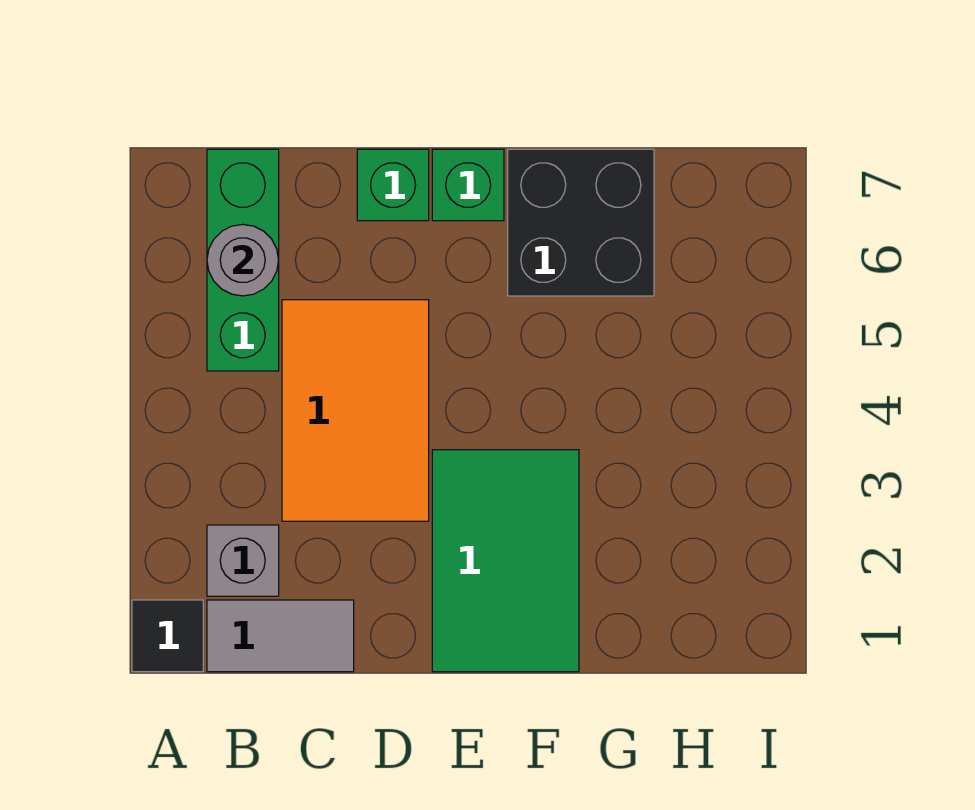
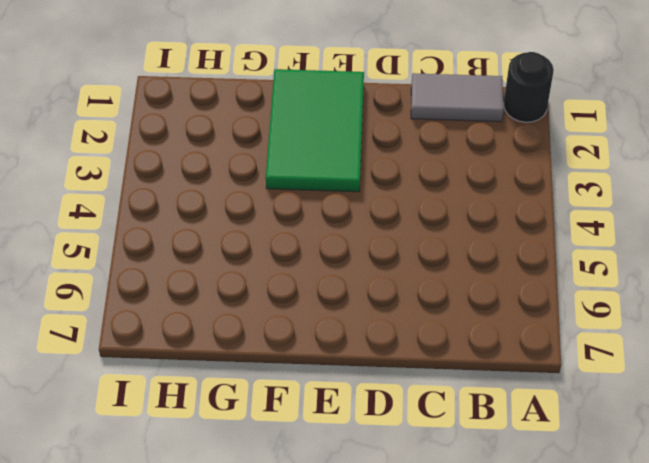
black 1x1 round brick [504,52,554,122] -> black 1x1 tile [132,600,203,672]
none -> grey 1x1 brick [207,525,279,596]
none -> green 1x3 brick [207,149,279,371]

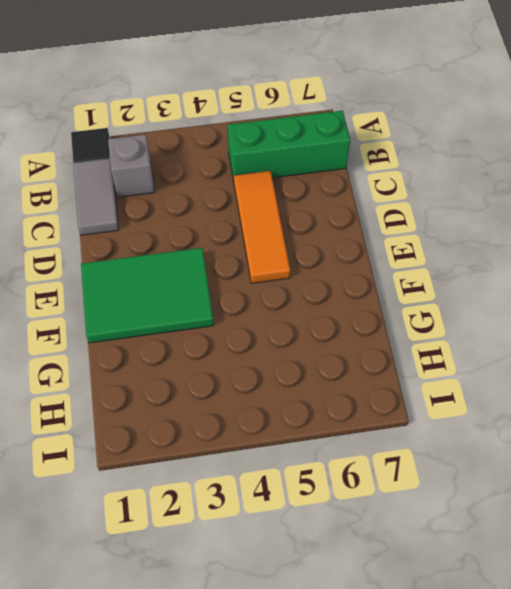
orange 1x3 tile [234,171,290,283] -> orange 2x3 tile [282,300,429,521]
none -> green 1x1 brick [357,149,429,221]
none -> green 1x1 brick [432,149,504,221]

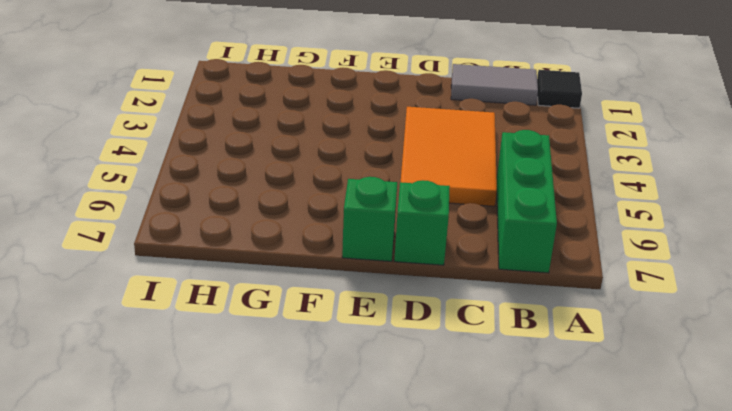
none -> grey 1x1 brick [207,525,279,596]
none -> green 2x3 tile [432,450,579,672]

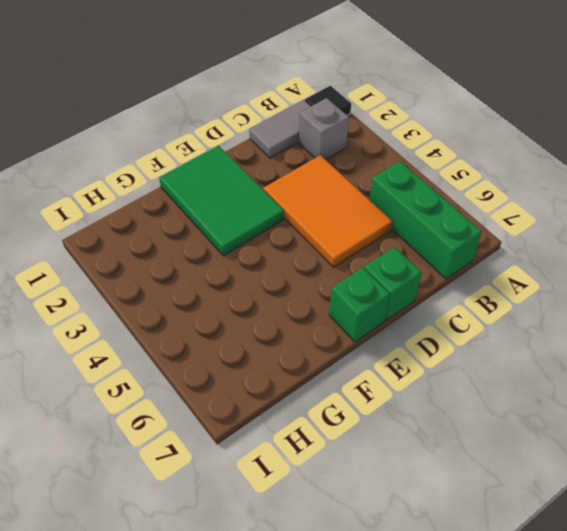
none -> black 2x2 brick [508,149,654,296]
none -> grey 1x1 round brick [207,224,279,296]

